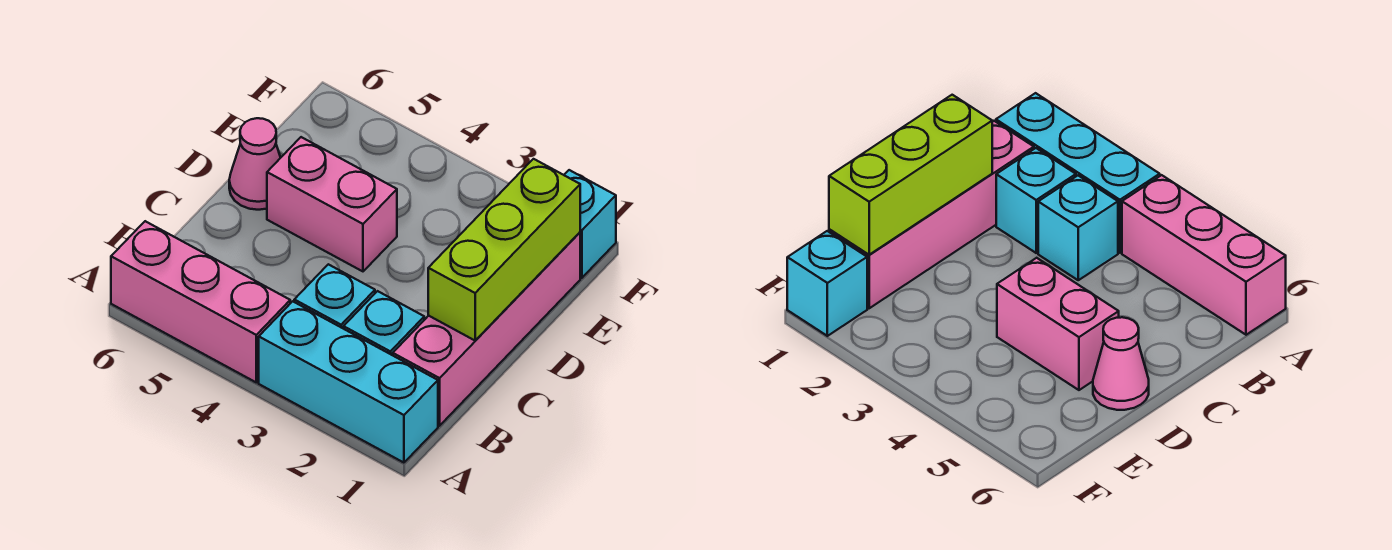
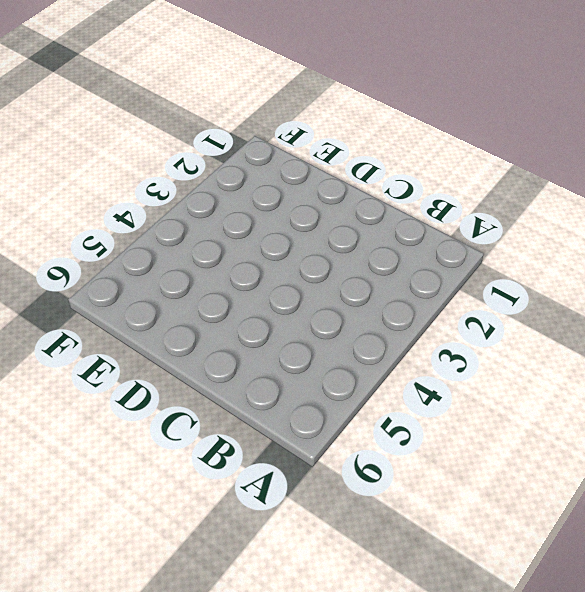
none -> cyan 1x3 brick [259,301,438,463]
none -> pink 1x3 brick [111,221,290,382]

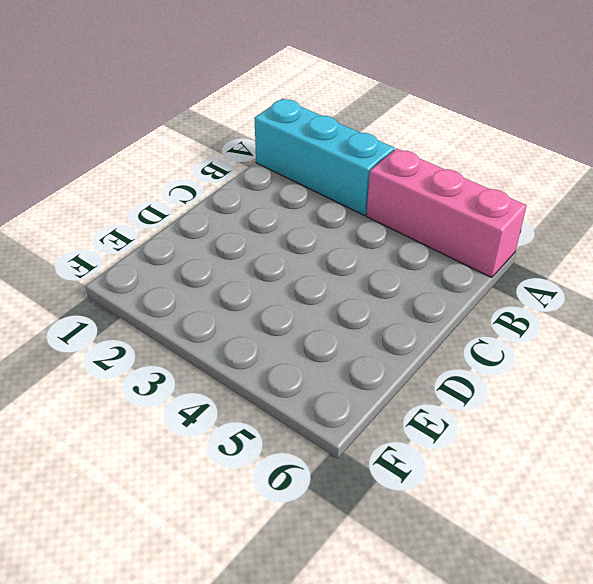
none -> pink 1x4 brick [393,233,580,426]
none -> cyan 1x1 brick [344,291,424,355]

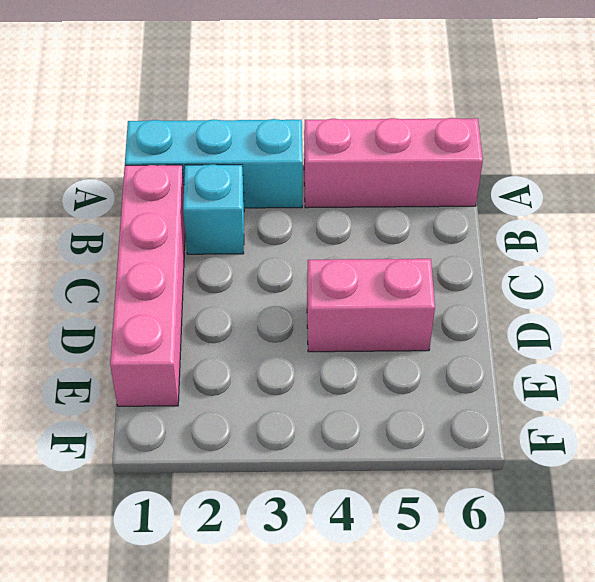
none -> cyan 1x1 brick [294,264,375,329]
none -> pink 1x1 cone [229,118,281,210]

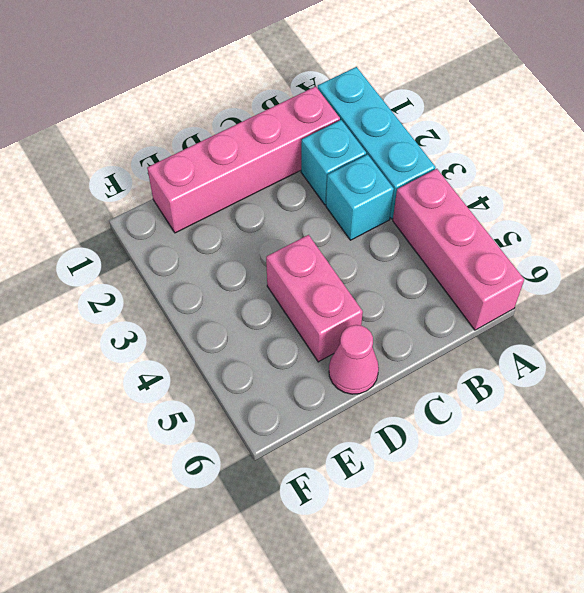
none -> cyan 1x1 brick [564,170,616,278]
none -> lime 1x3 brick [428,159,580,341]

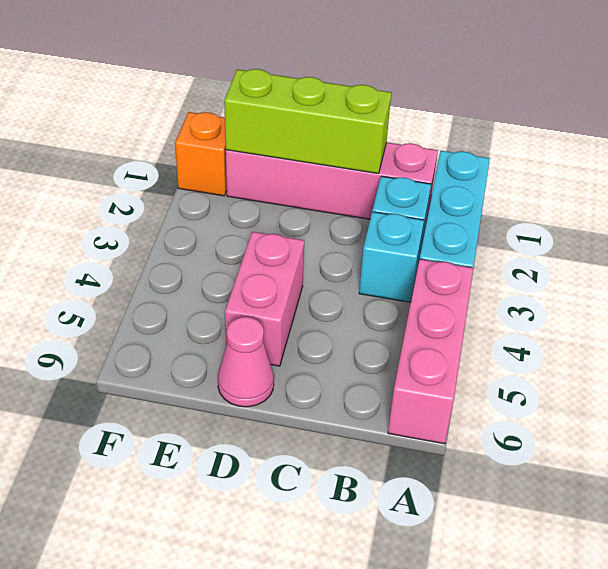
orange 1x1 brick [175,112,227,196] -> cyan 1x1 brick [564,170,616,278]

